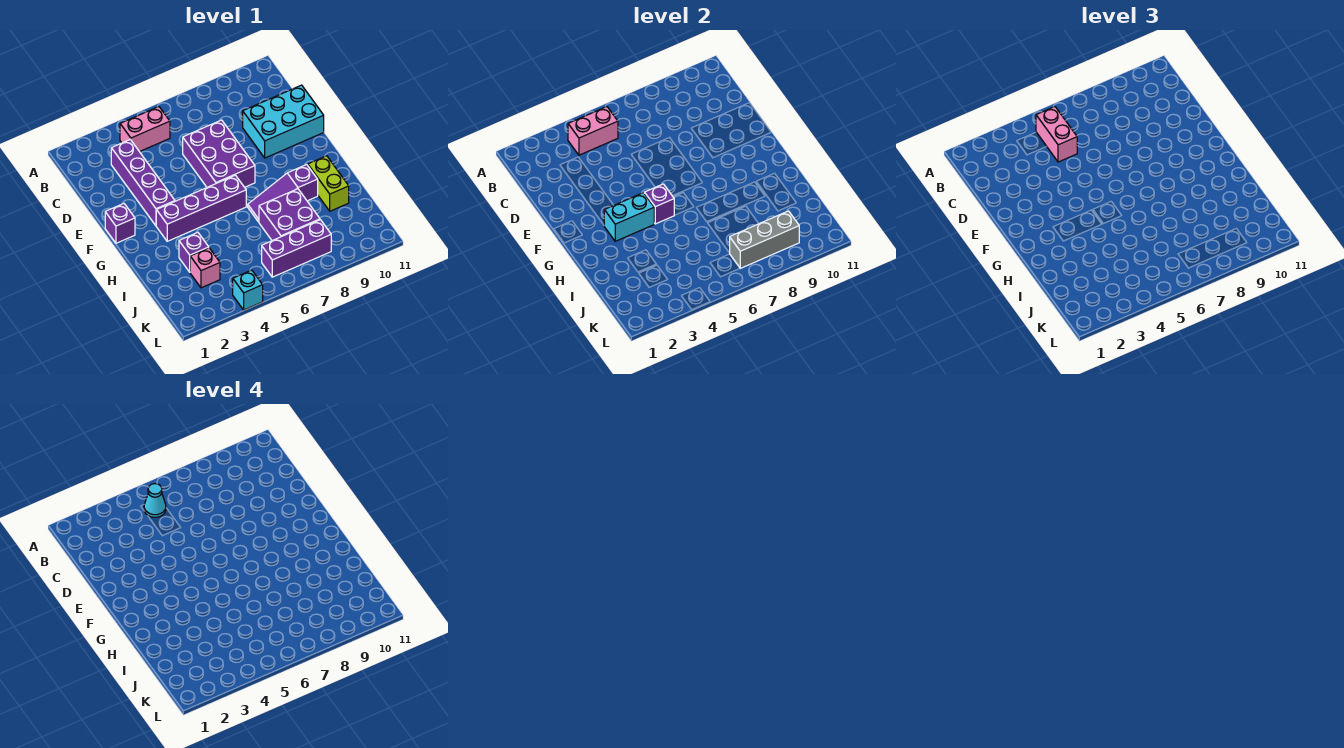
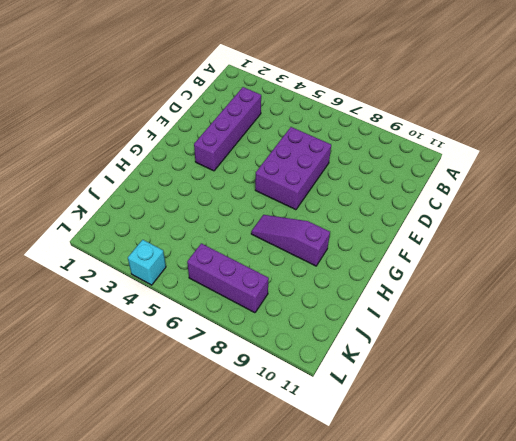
none -> pink 1x2 brick [120,107,170,152]
none -> cyan 2x3 brick [243,85,324,158]
none -> purple 1x1 brick [105,204,135,243]

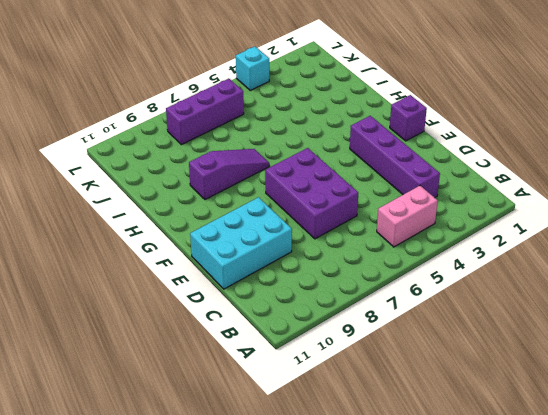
none -> purple 1x4 brick [156,175,246,241]
none -> lime 1x2 brick [308,156,349,211]
none -> purple 1x1 brick [179,232,209,272]

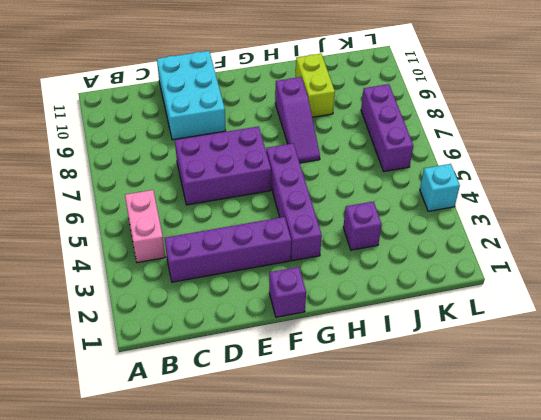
lime 1x2 brick [296,54,335,117] -> lime 1x2 brick turned to [308,156,349,211]
none -> purple 2x2 brick [259,189,320,241]
none -> pink 1x1 brick [190,248,220,288]
none -> pink 1x2 brick [568,107,618,155]

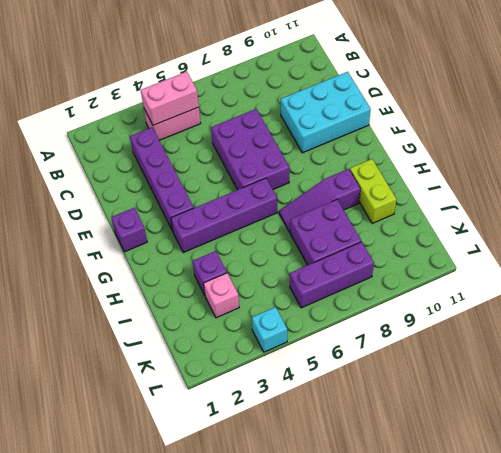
none -> cyan 1x2 brick [604,193,654,241]
none -> purple 1x1 brick [644,184,674,224]
none -> grey 1x3 brick [729,211,799,268]

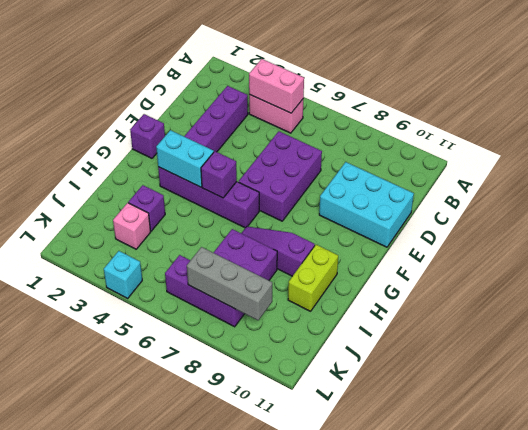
none -> pink 1x2 brick [1036,107,1077,162]
none -> cyan 1x1 cone [144,484,166,517]

